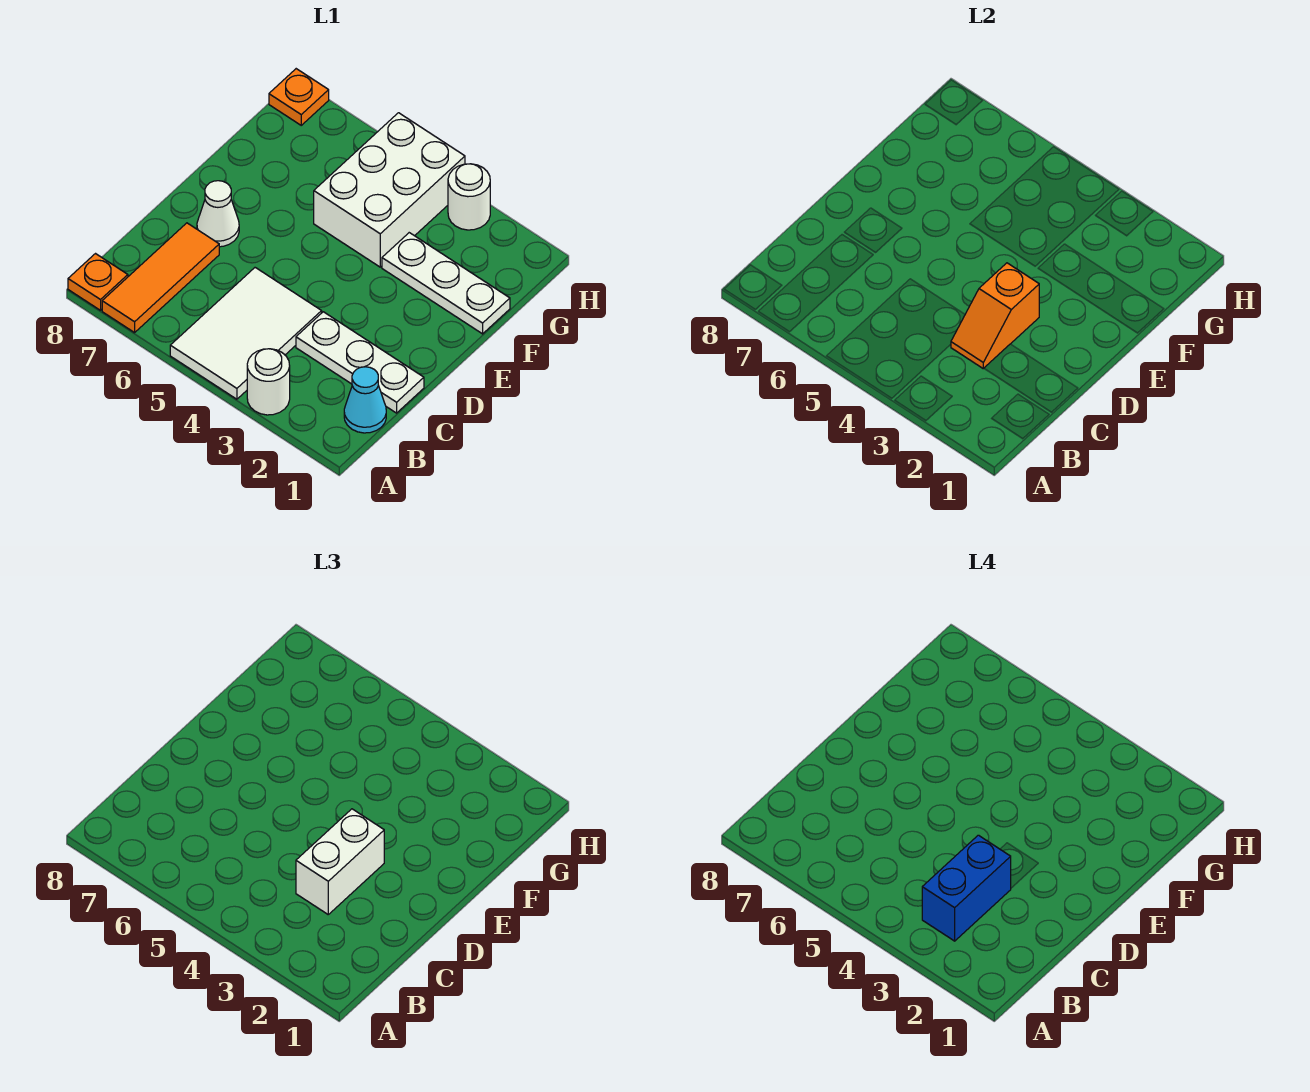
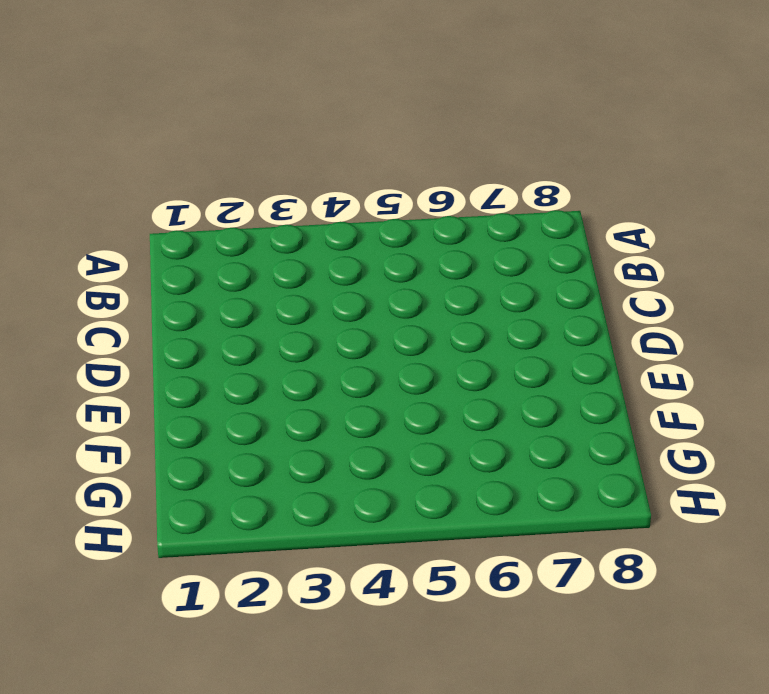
none -> white 1x1 round brick [247,349,290,415]
none -> white 2x3 tile [170,268,322,399]
none -> orange 1x3 tile [102,223,219,333]

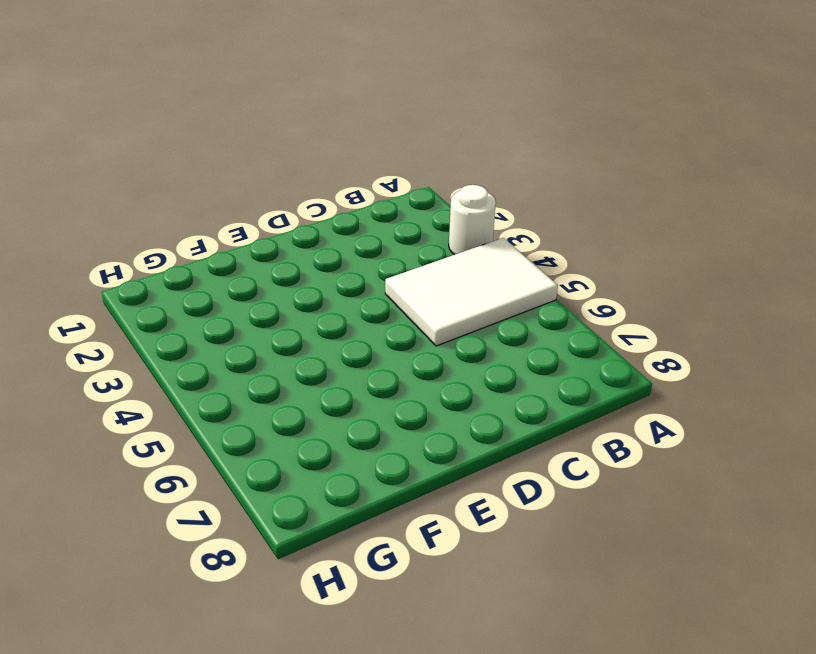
none -> orange 1x3 tile [102,223,219,333]
none -> orange 1x1 plate [68,254,128,310]
none -> cyan 1x1 cone [344,367,386,433]

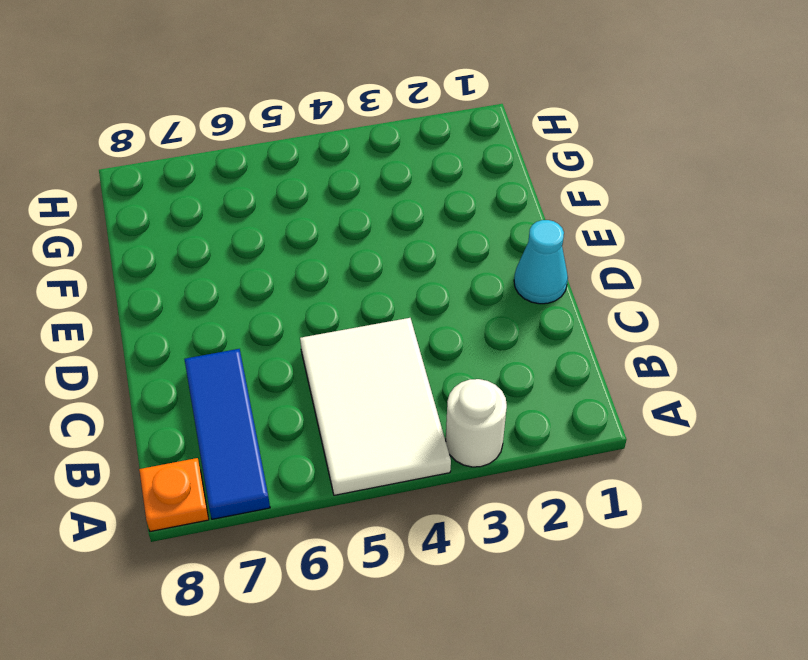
blue 1x3 tile [184,349,270,519] -> orange 1x3 tile [102,223,219,333]
cyan 1x1 cone [514,220,568,304] -> cyan 1x1 cone moved to [344,367,386,433]
none -> white 1x3 plate [296,312,424,413]
none -> white 1x1 cone [197,181,239,247]
none -> white 1x3 plate [382,233,510,334]

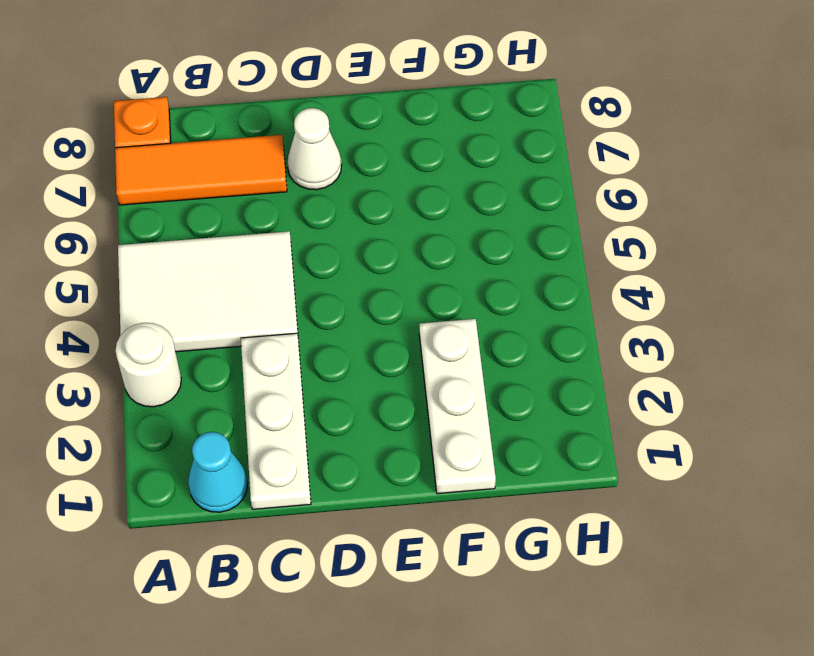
none -> white 2x3 brick [314,113,465,267]
none -> white 1x1 round brick [448,164,490,230]
none -> orange 1x1 plate [269,69,329,125]

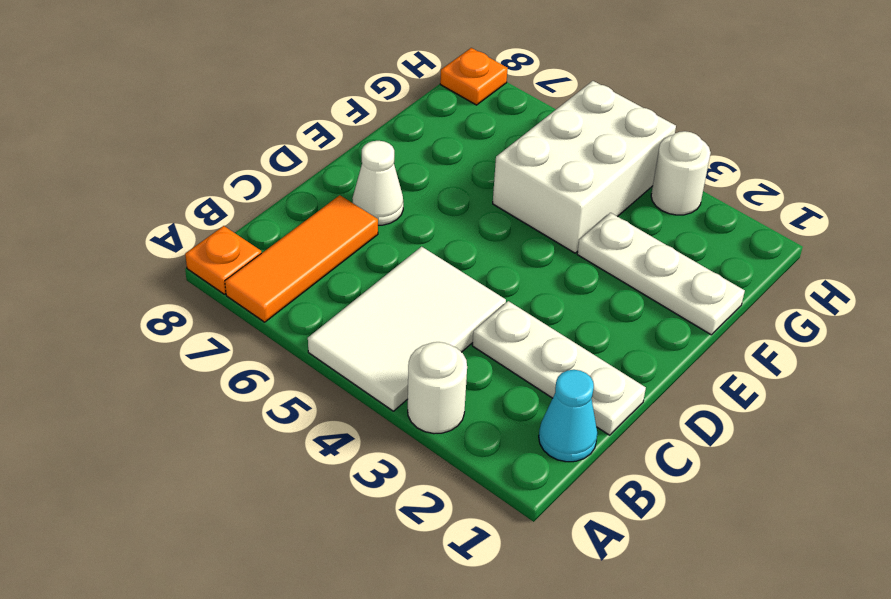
none -> orange 1x2 slope [951,263,1039,368]
none -> white 1x2 brick [296,809,384,914]
none -> blue 1x2 brick [922,835,1011,941]

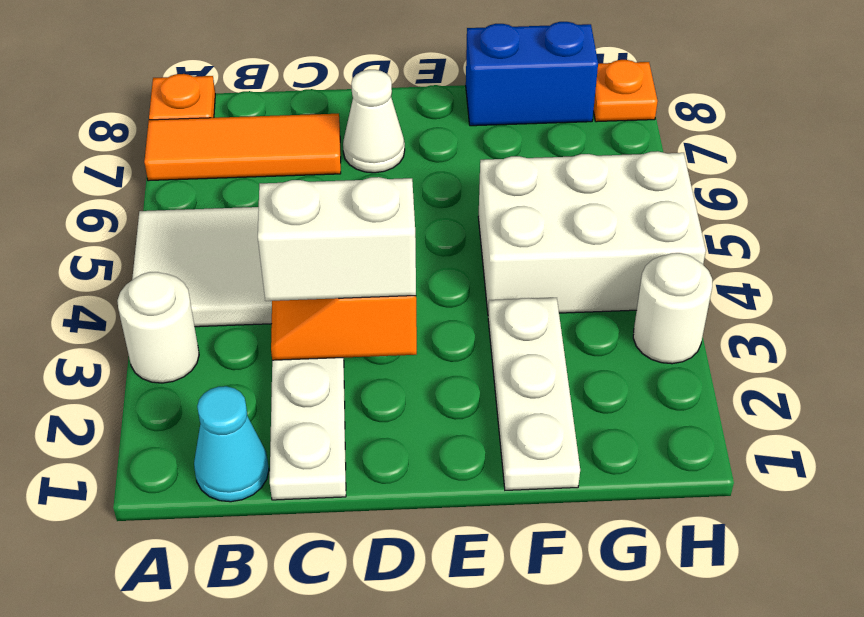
blue 1x2 brick [466,22,598,126] -> blue 1x2 brick moved to [922,835,1011,941]

